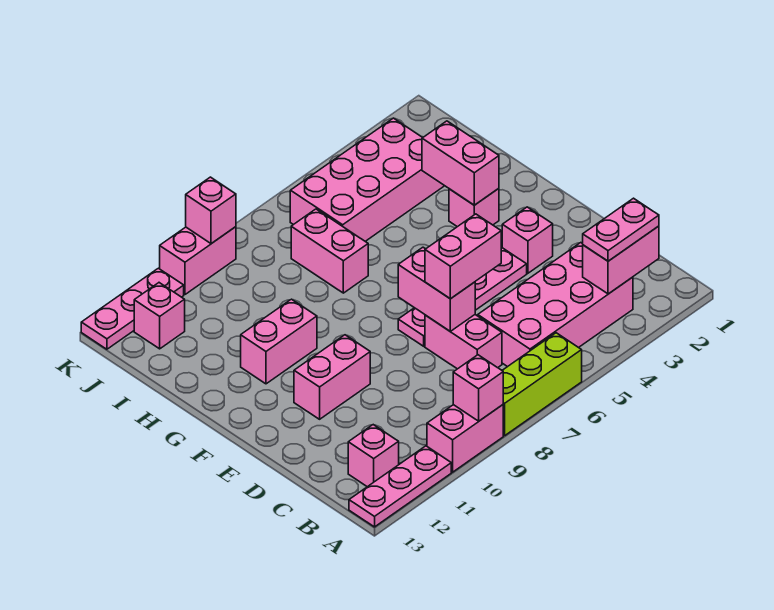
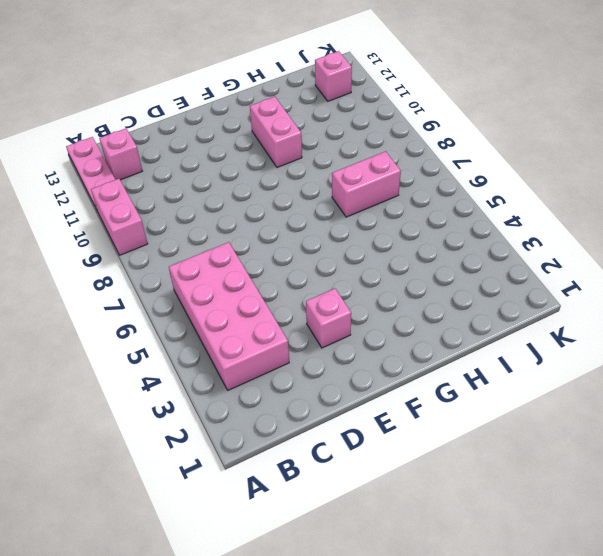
none -> lime 1x3 brick [502,333,582,436]
none -> pink 1x2 brick [425,315,502,369]
none -> pink 1x4 plate [398,247,527,346]

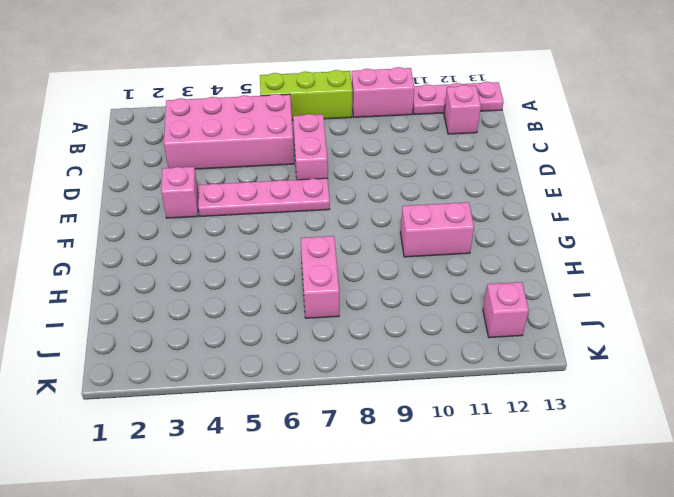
none -> pink 1x2 brick [294,335,370,419]
none -> pink 1x1 brick [449,188,499,227]
none -> pink 2x4 brick [290,118,444,241]

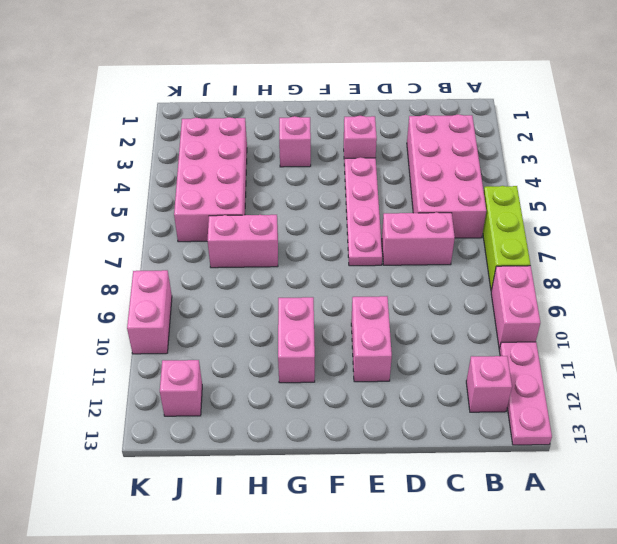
none -> pink 1x3 plate [81,268,184,349]
none -> pink 1x1 brick [453,355,503,421]
none -> pink 1x2 brick [583,226,659,294]

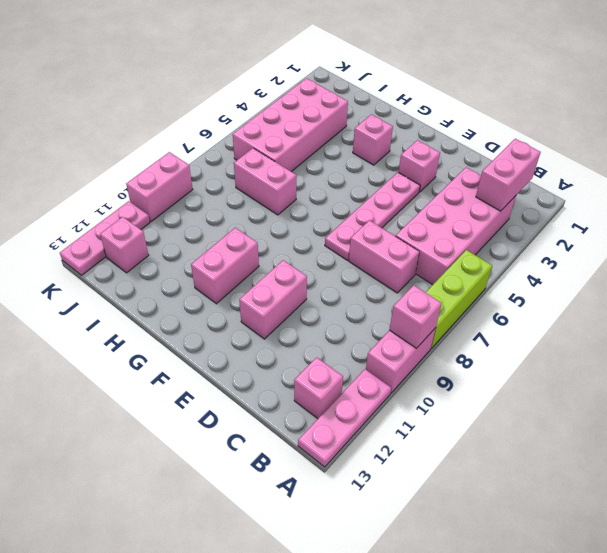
none -> pink 1x2 brick [398,247,475,331]
none -> pink 1x2 brick [422,121,499,205]
none -> pink 1x1 brick [186,177,236,244]

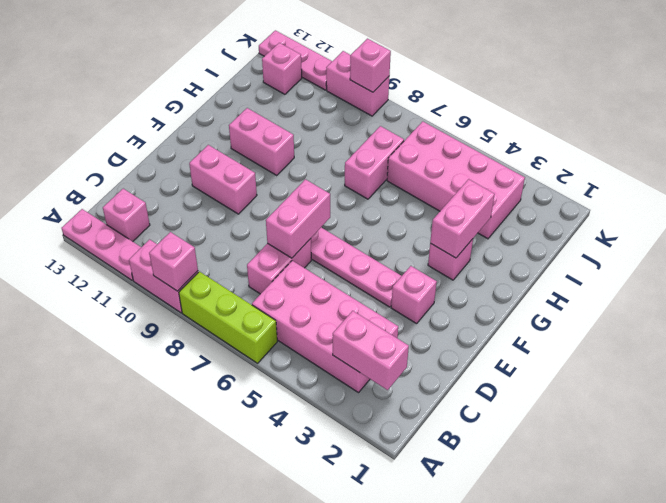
none -> pink 1x2 plate [583,198,659,261]
none -> pink 1x2 brick [425,214,501,299]

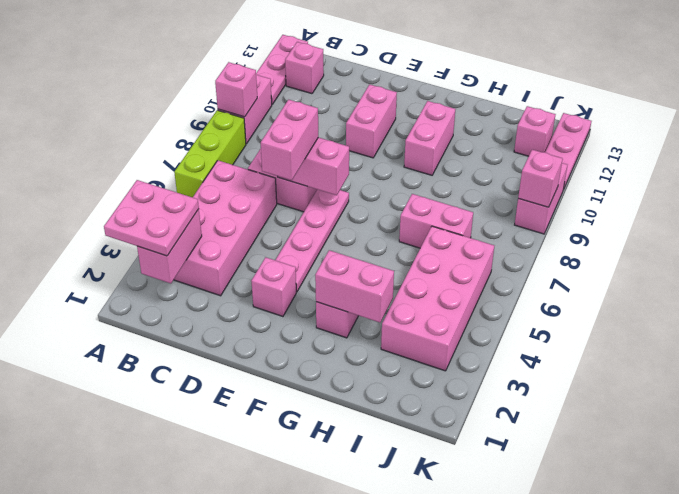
pink 2x2 plate [104,180,199,256] -> pink 1x2 plate [583,198,659,261]

